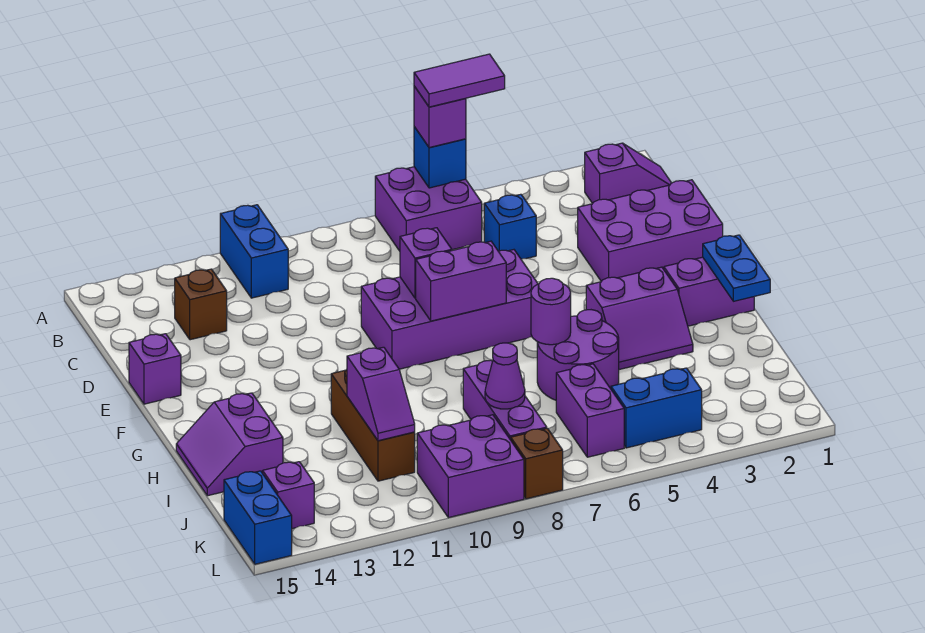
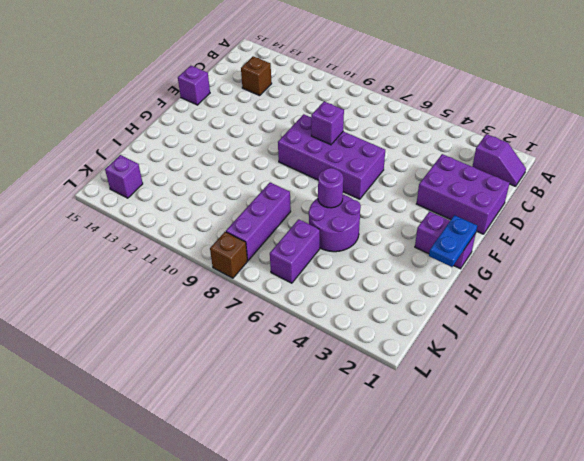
none -> purple 2x2 brick [375,167,482,251]
none -> blue 1x2 brick [220,205,288,298]
none -> blue 1x1 brick [484,194,536,259]

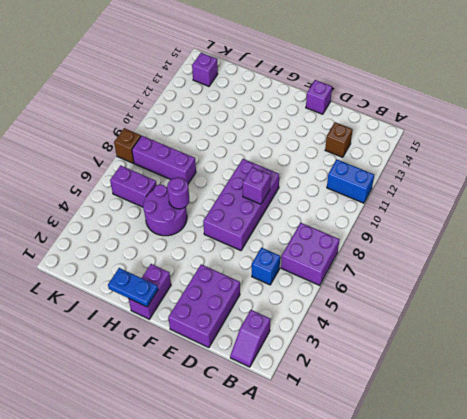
none -> purple 2x2 slope [586,267,693,370]
none -> brown 1x3 brick [331,370,415,481]
none -> purple 2x2 slope [176,393,283,496]

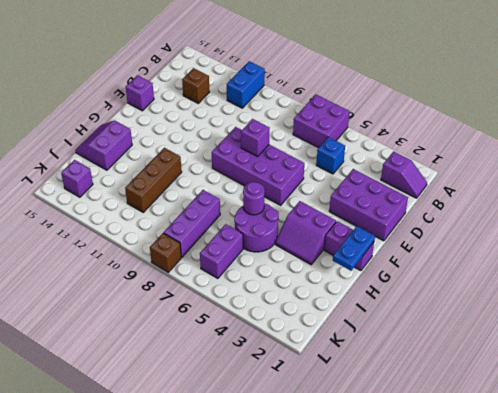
none -> blue 1x2 brick [611,368,702,448]
none -> purple 2x2 brick [417,415,524,518]
none -> blue 1x2 brick [224,471,292,564]

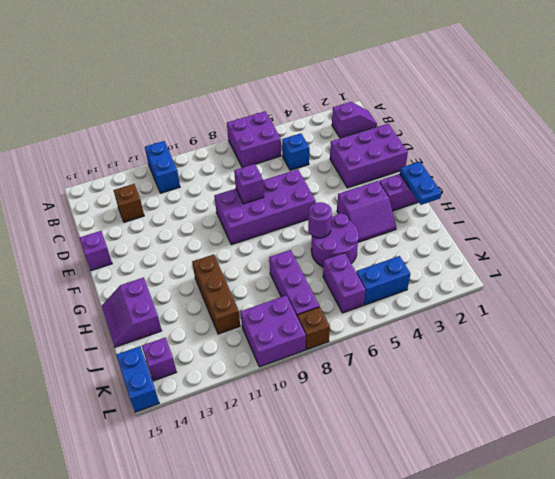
none -> blue 1x1 brick [414,127,466,188]
none -> purple 1x2 brick [416,241,506,321]
none -> purple 1x2 slope [347,347,415,441]

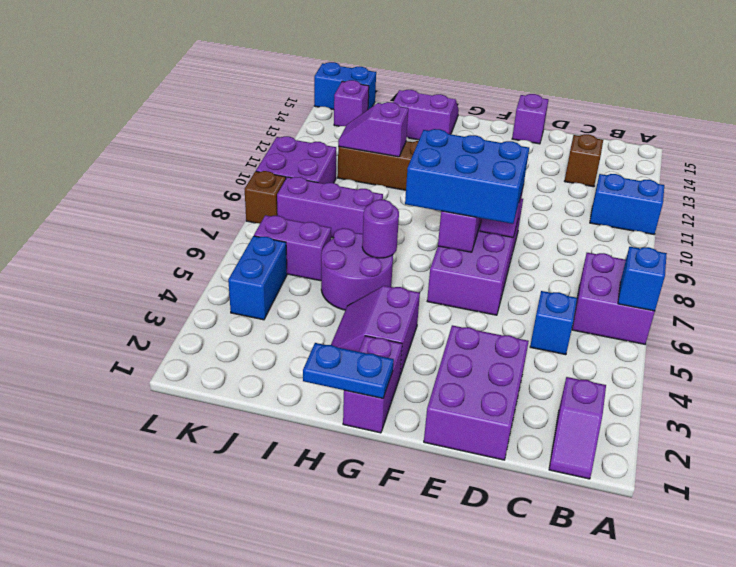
blue 2x3 brick [405,129,529,224] -> none
none -> purple 1x1 cone [485,343,525,409]
none -> purple 1x1 brick [414,86,466,148]
none -> purple 1x2 tile [414,54,505,107]

